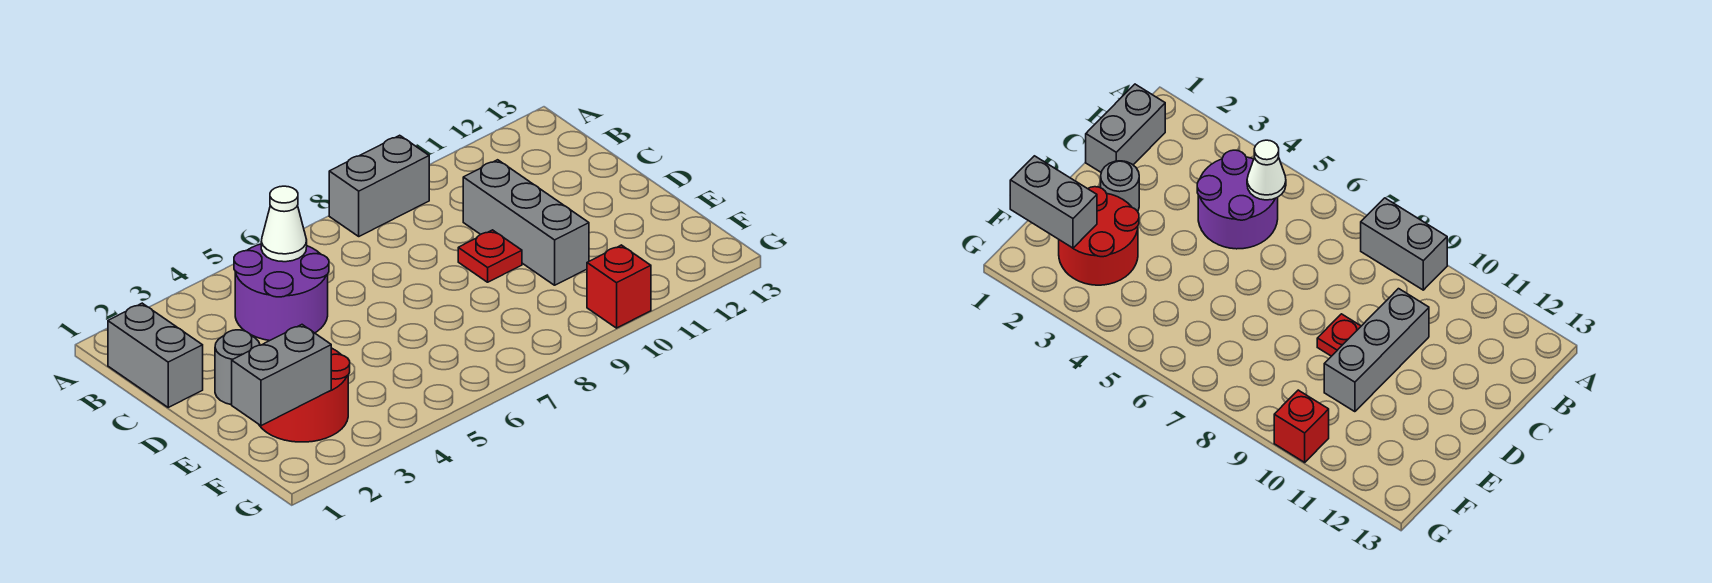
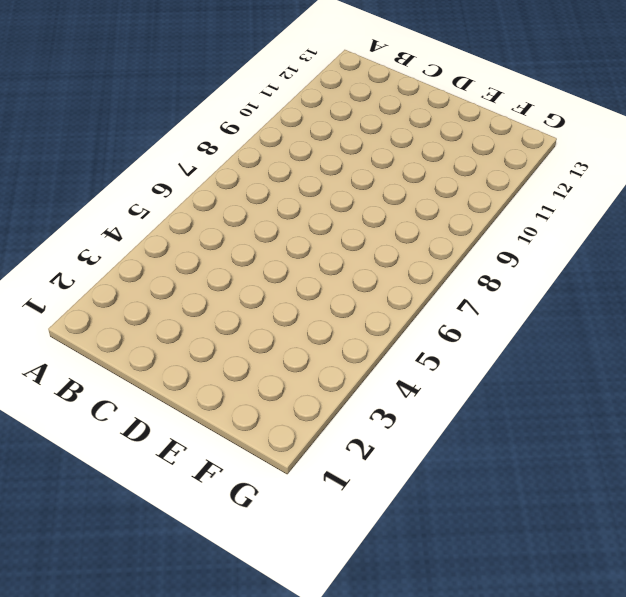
none -> grey 1x2 brick [329,135,429,236]
none -> grey 1x2 brick [108,303,203,407]

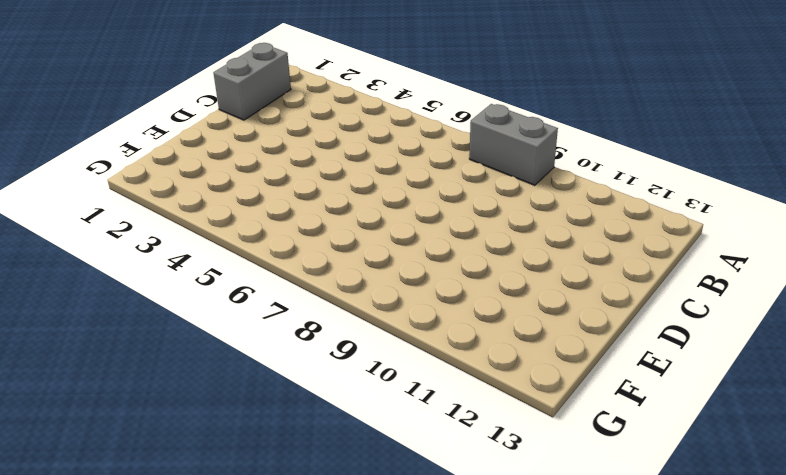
none -> purple 2x2 round brick [234,244,329,341]
none -> grey 1x3 brick [463,160,589,285]

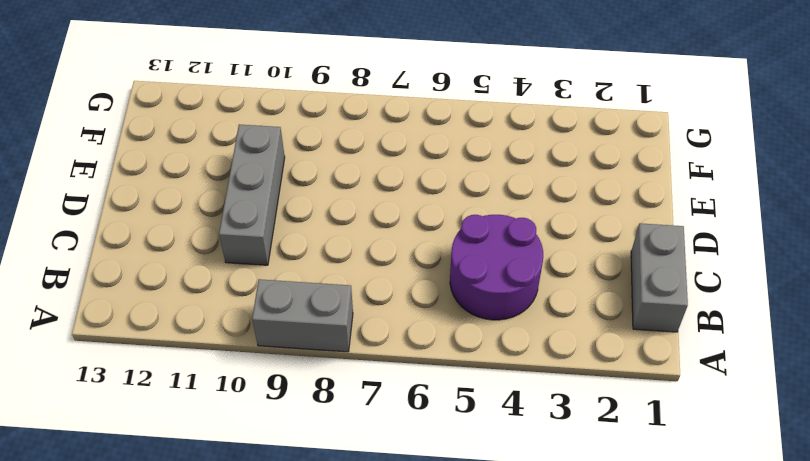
none -> grey 1x1 round brick [215,330,260,405]
none -> red 1x1 plate [458,230,522,282]

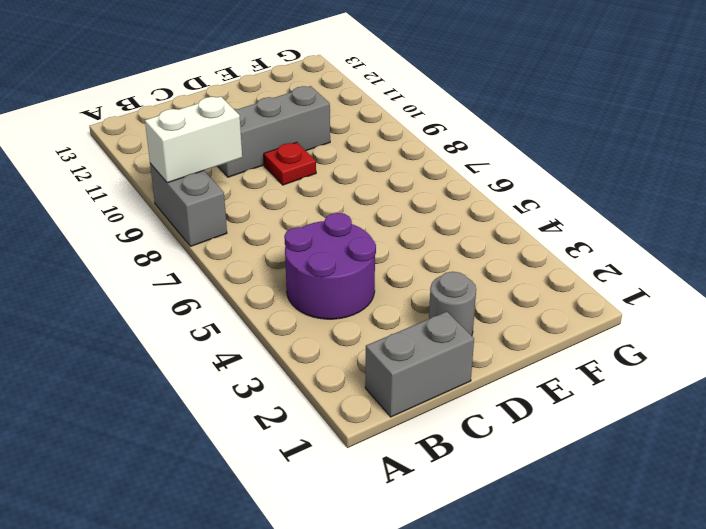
white 1x2 brick [145,96,242,183] -> none
none -> red 2x2 round brick [259,348,350,442]
none -> red 1x1 brick [587,245,651,328]

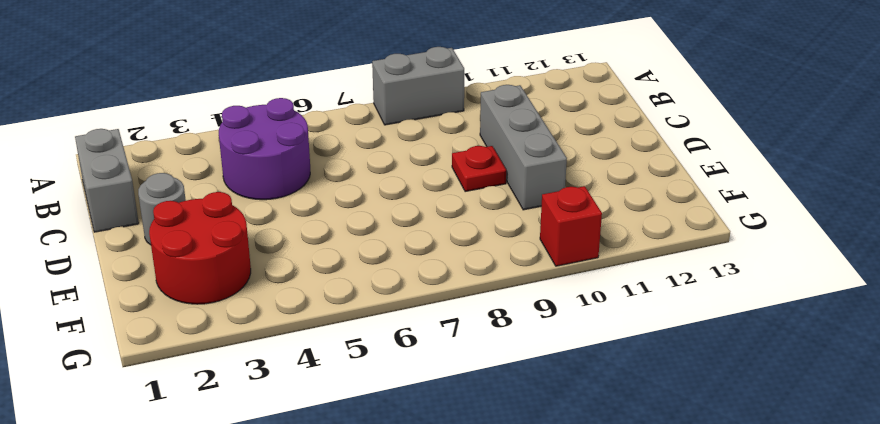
none -> white 1x1 cone [261,186,307,262]
none -> grey 1x2 brick [232,325,331,426]

